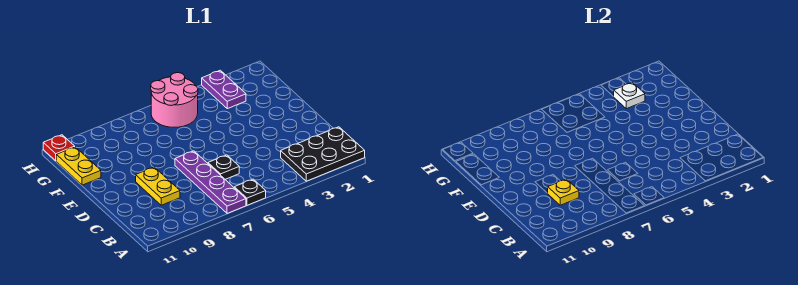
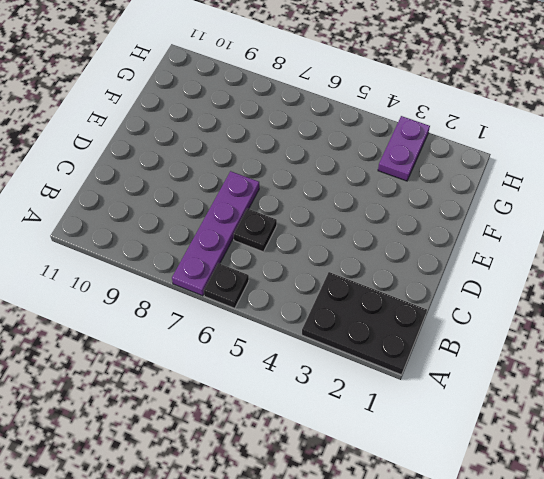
none -> yellow 1x2 plate [136,167,180,205]
none -> yellow 1x2 plate [56,147,101,185]

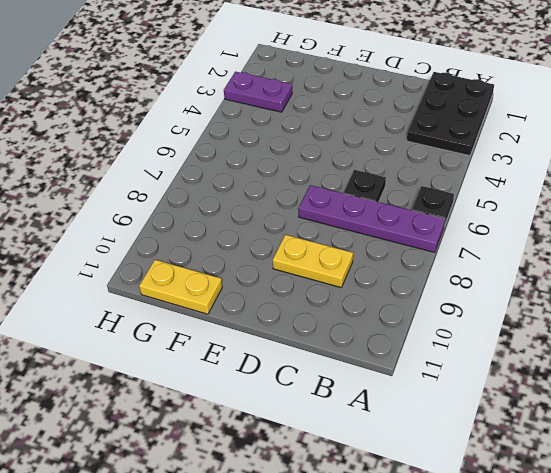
none -> pink 2x2 round brick [151,73,198,127]
none -> red 1x1 plate [43,135,75,161]

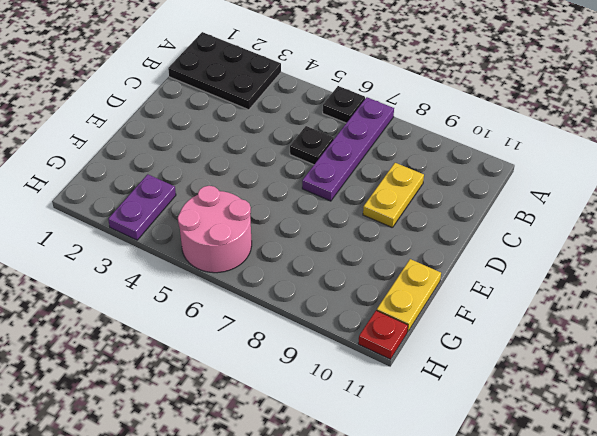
none -> yellow 1x1 plate [548,179,579,205]
none -> white 1x1 plate [613,83,645,109]

